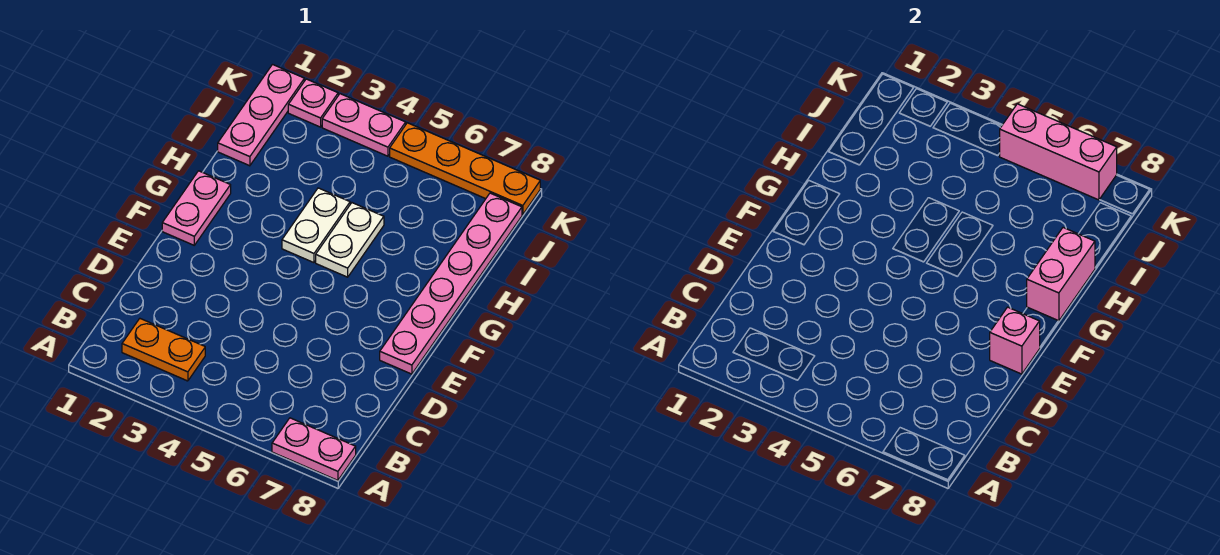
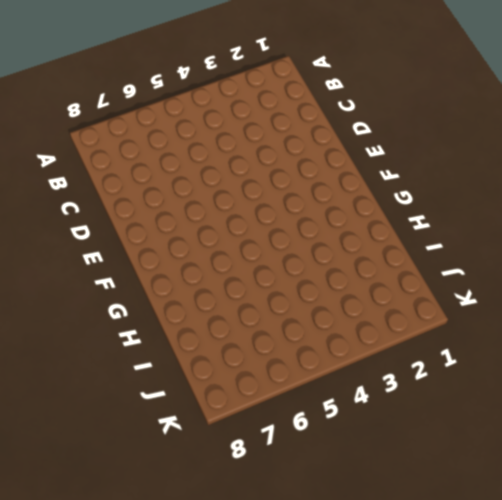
none -> pink 1x2 plate [272,418,356,480]
none -> orange 1x2 plate [122,319,205,381]
none -> pink 1x6 plate [380,193,522,374]

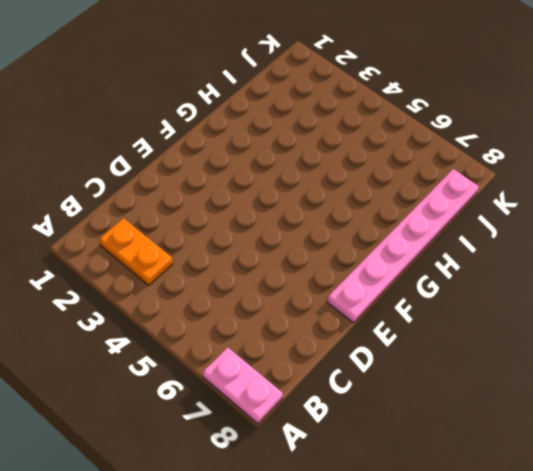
none -> pink 1x2 plate [162,171,231,245]
none -> white 1x2 plate [282,188,350,263]
none -> white 1x2 plate [316,203,384,277]

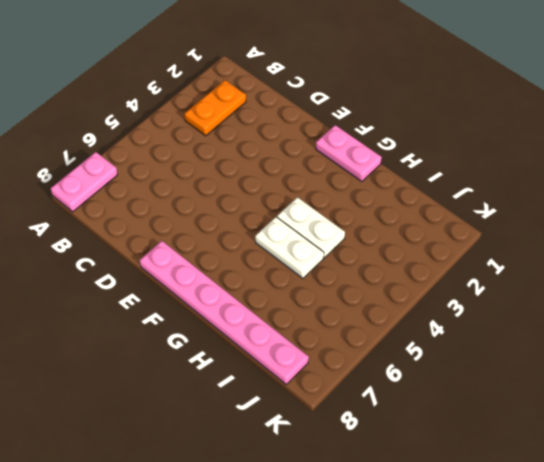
none -> pink 1x3 plate [218,65,304,166]
none -> pink 1x1 plate [288,79,338,127]
none -> pink 1x2 plate [322,94,406,156]

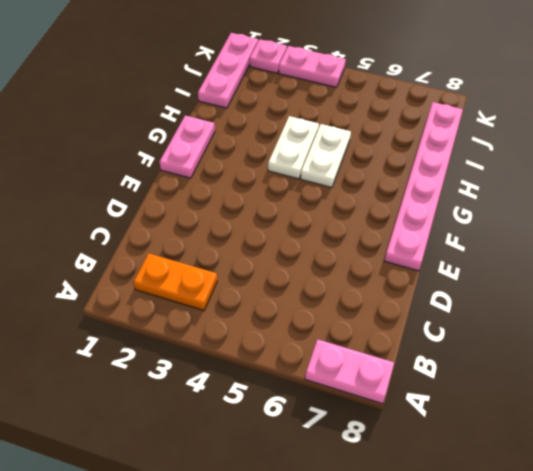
none -> orange 1x4 plate [390,123,540,215]
none -> pink 1x1 brick [990,307,1040,374]
none -> pink 1x2 brick [1027,228,1095,321]

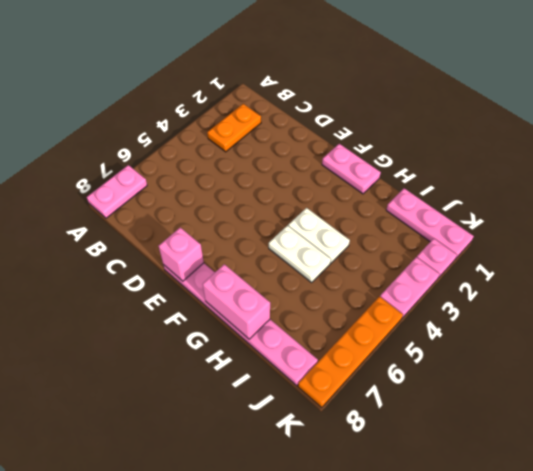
none -> pink 1x3 brick [1000,104,1117,200]

